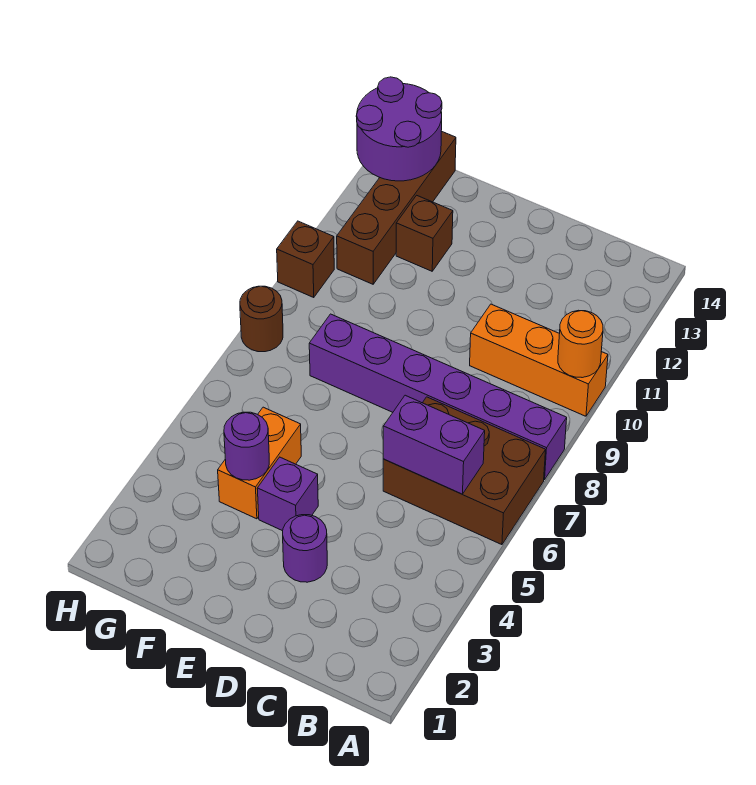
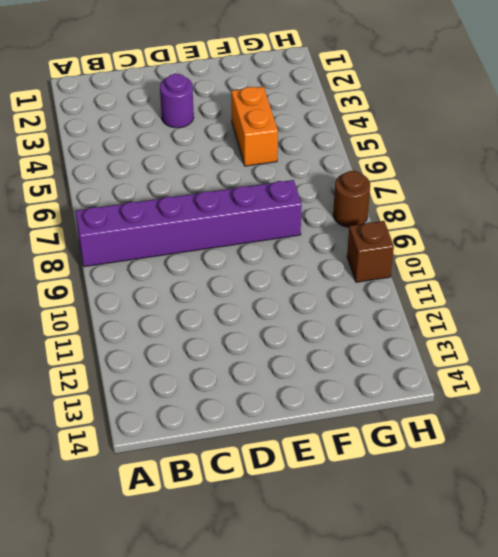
none -> brown 2x3 brick [383,397,545,545]
none -> orange 1x3 brick [470,304,608,416]
none -> purple 1x1 brick [257,457,318,531]

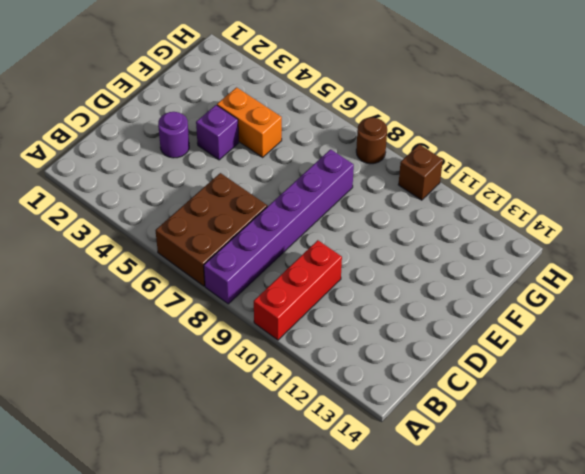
red 1x3 brick [254,240,342,340] -> orange 1x3 brick [470,304,608,416]
none -> brown 1x1 brick [396,195,453,271]
none -> brown 1x4 brick [337,131,456,284]
none -> orange 1x1 round brick [558,310,603,378]

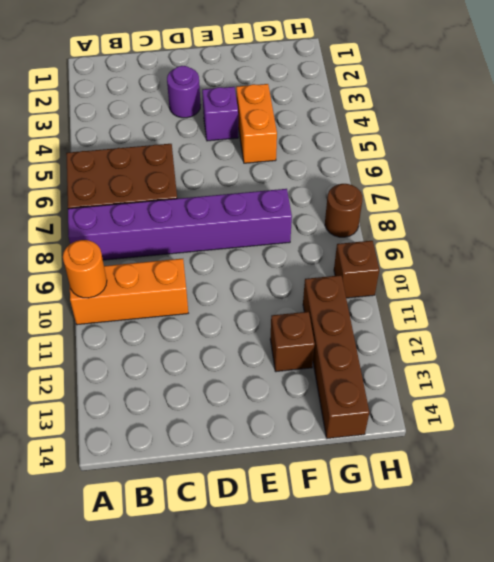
none -> purple 1x2 brick [383,395,485,494]
none -> purple 1x1 round brick [224,412,269,480]
none -> purple 2x2 round brick [356,77,442,181]

